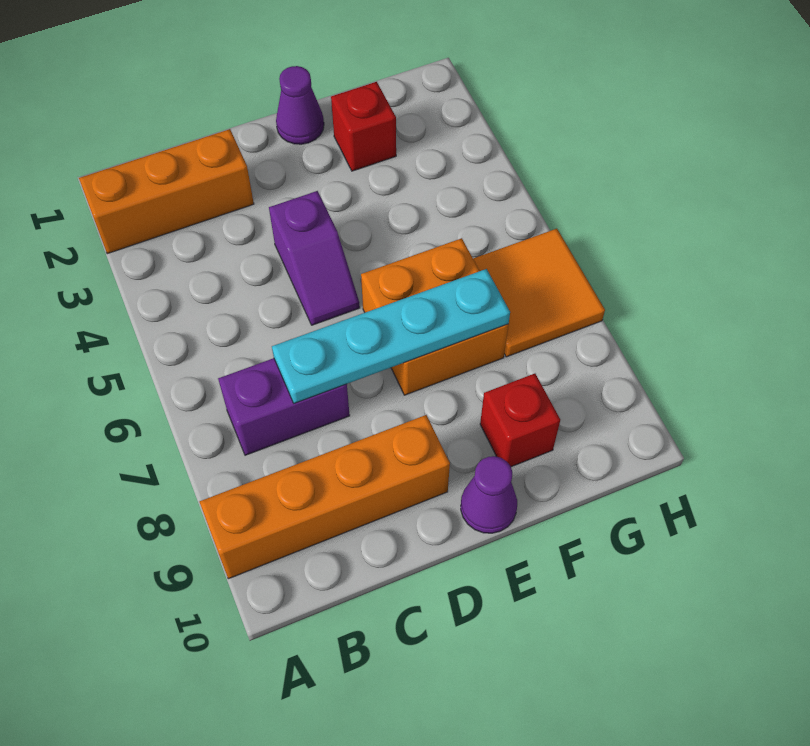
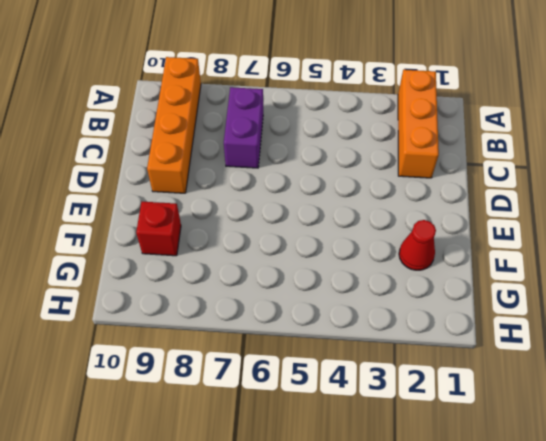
red 1x1 cone [399,220,436,270] -> red 1x1 brick [331,82,396,171]
none -> purple 1x2 slope [269,191,360,325]
none -> purple 1x1 cone [276,66,324,144]

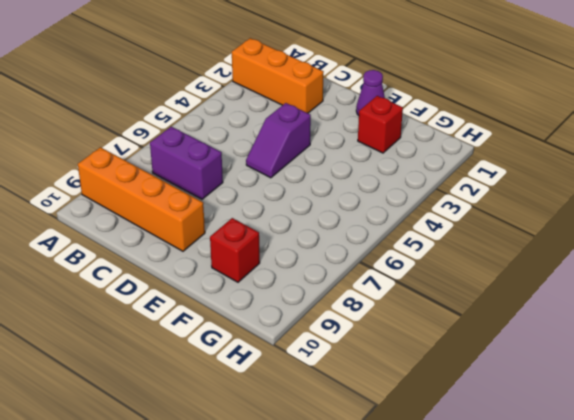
none -> orange 2x2 brick [361,238,508,395]
none -> purple 1x1 cone [461,456,517,533]

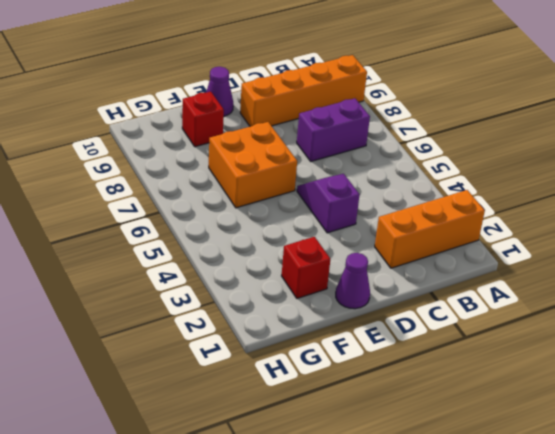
none -> orange 2x2 tile [473,229,605,357]
none -> cyan 1x4 plate [272,269,510,403]

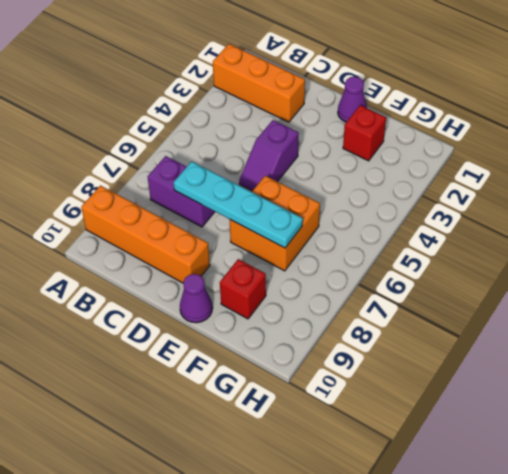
none -> orange 2x2 tile [473,229,605,357]

